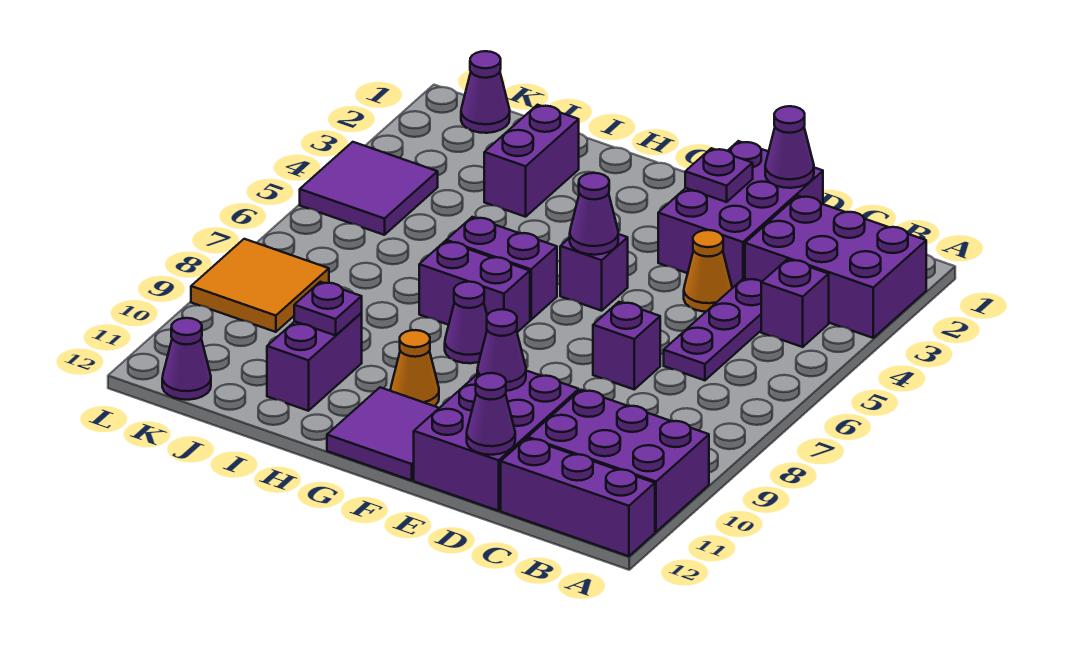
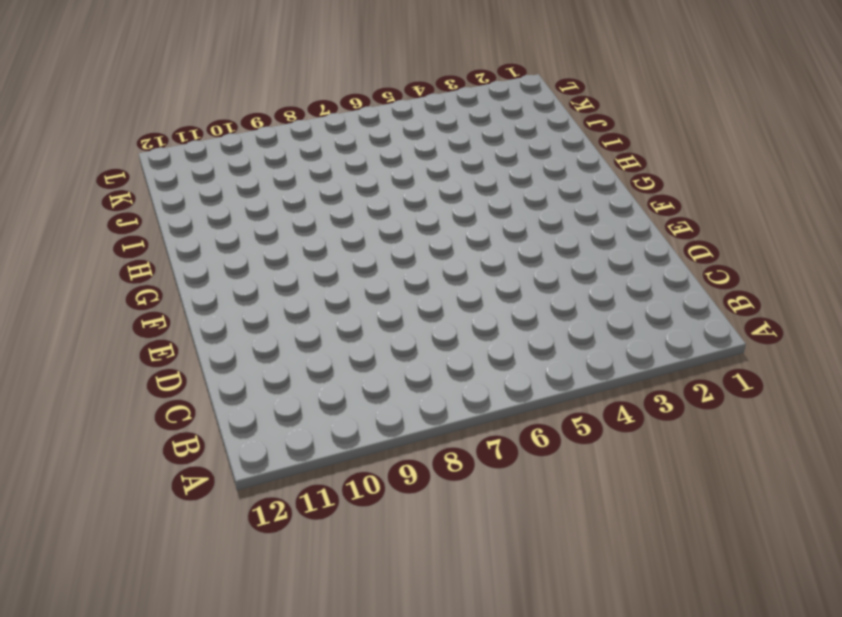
none -> purple 2x3 brick [745,196,926,338]
none -> purple 2x3 brick [528,390,709,532]
none -> purple 1x3 brick [501,438,655,556]

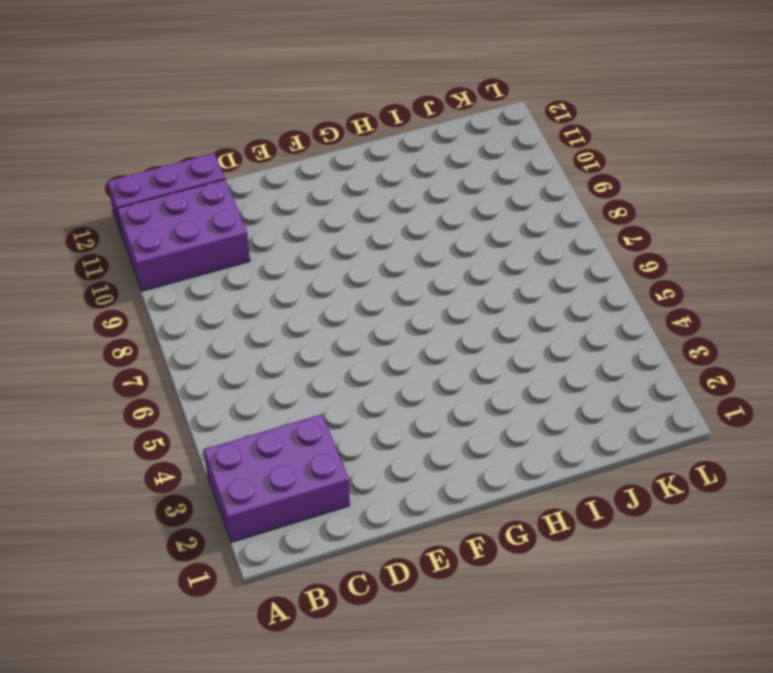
none -> purple 1x1 brick [761,259,829,347]
none -> purple 1x3 plate [664,278,762,380]
none -> purple 2x3 brick [658,141,823,288]

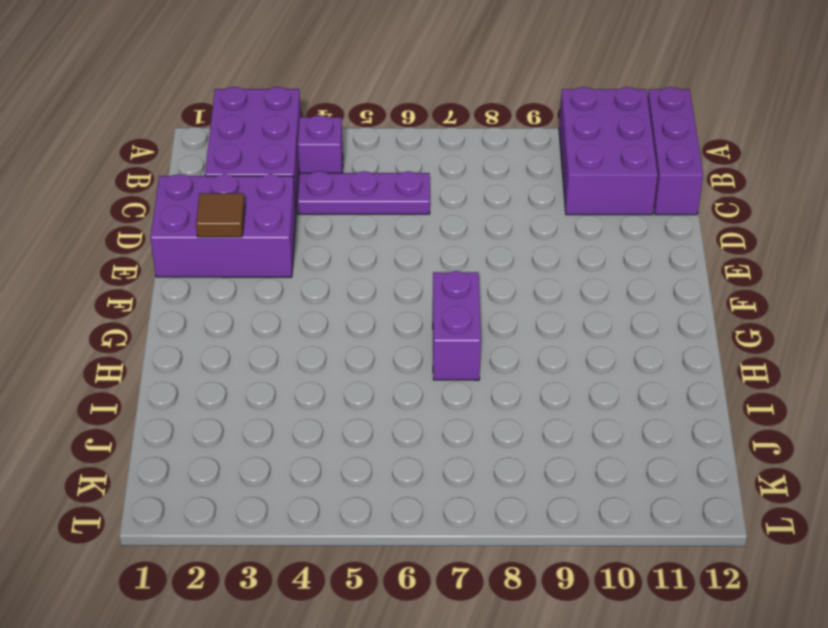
brown 1x1 tile [196,193,245,237] -> purple 1x1 plate [685,148,753,202]
none -> orange 1x1 cone [684,230,732,312]
none -> purple 1x1 brick [593,302,660,389]
none -> purple 2x3 brick [414,371,579,511]

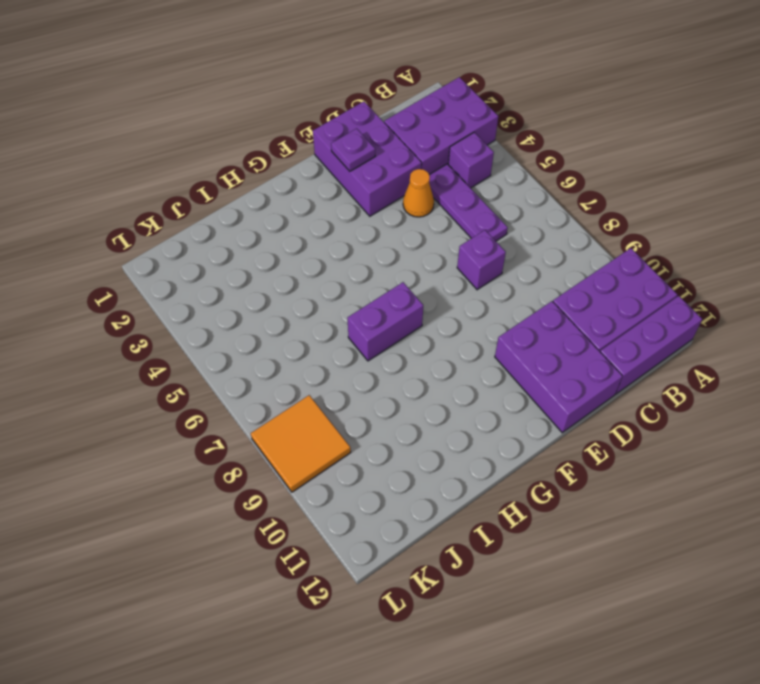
none -> purple 1x1 brick [560,234,628,311]
none -> purple 2x2 tile [327,387,439,480]
none -> purple 1x2 brick [446,217,557,320]

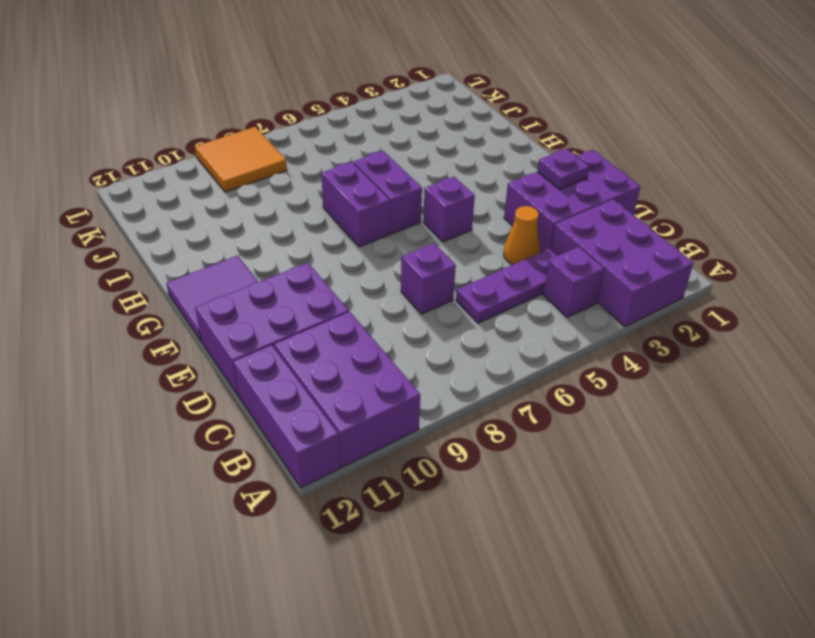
none -> purple 1x1 cone [445,282,487,363]
none -> orange 1x1 cone [391,330,439,406]
none -> purple 1x2 brick [484,105,579,217]

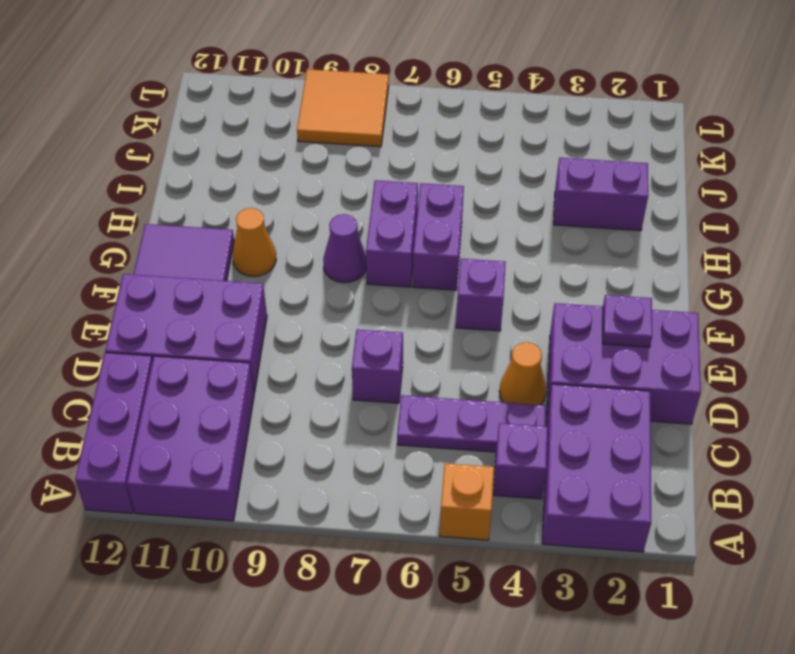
orange 1x1 brick [440,464,494,540] -> none
none -> purple 1x2 brick [267,313,362,411]
none -> purple 1x1 cone [461,51,510,133]
none -> purple 2x2 tile [300,142,438,235]

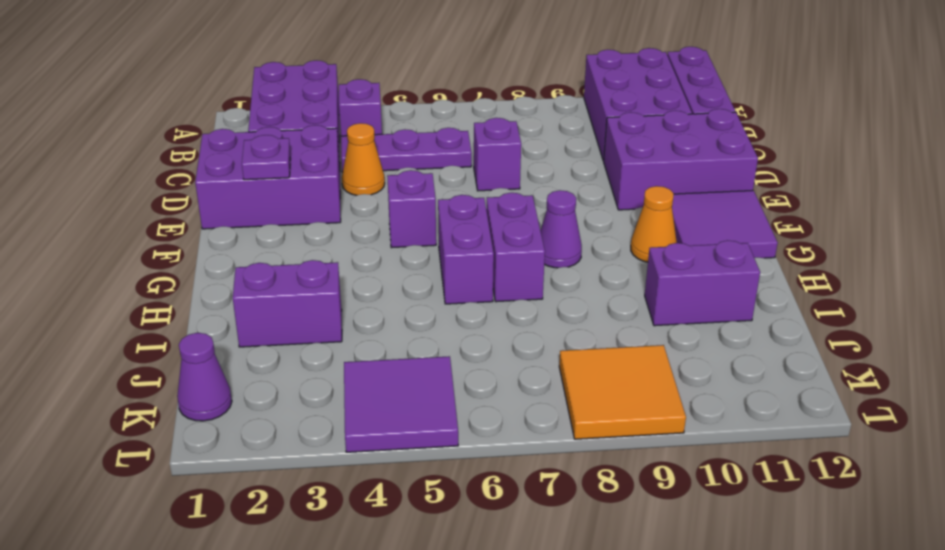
none -> purple 1x1 cone [162,318,211,400]
none -> purple 1x1 cone [765,106,814,188]
none -> purple 1x1 cone [467,373,515,455]

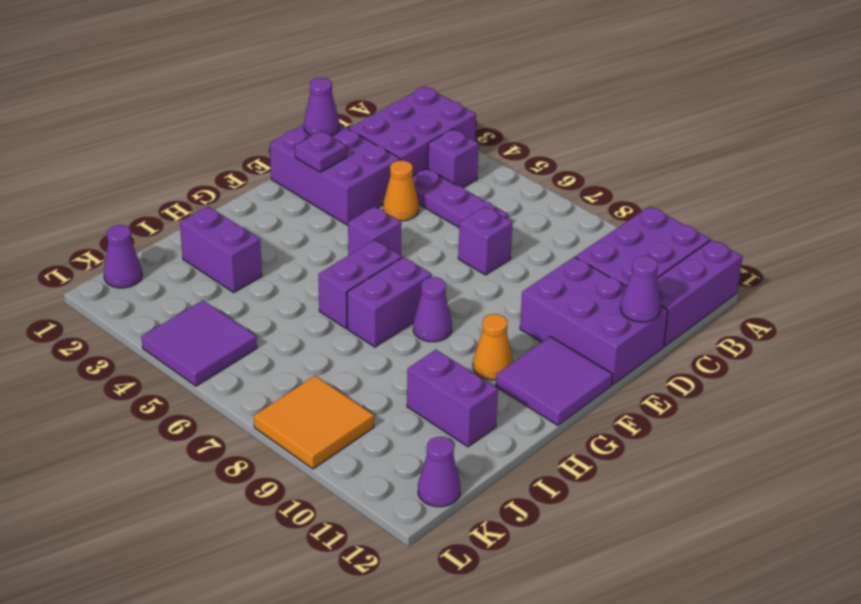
none -> purple 1x1 cone [477,309,526,391]
none -> purple 1x1 cone [570,173,618,255]
none -> purple 1x1 plate [294,282,362,335]

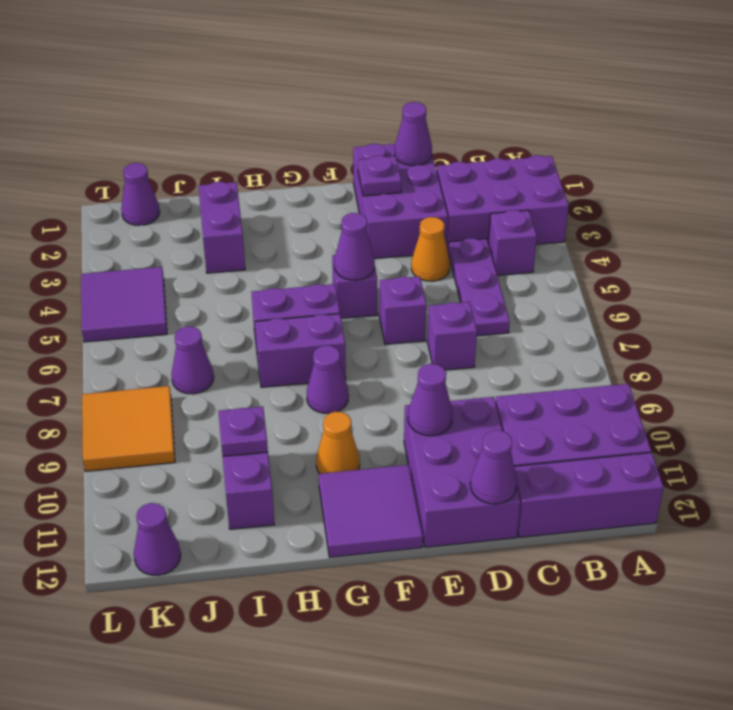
purple 1x1 brick [379,276,426,345] -> none
purple 1x1 cone [171,326,214,394] -> none

